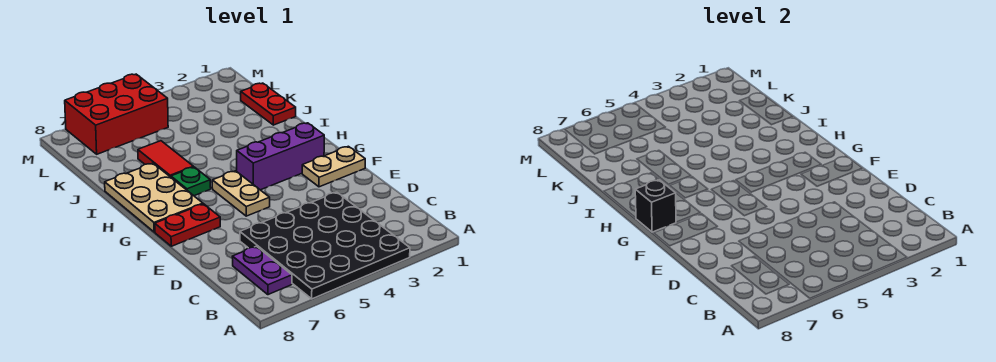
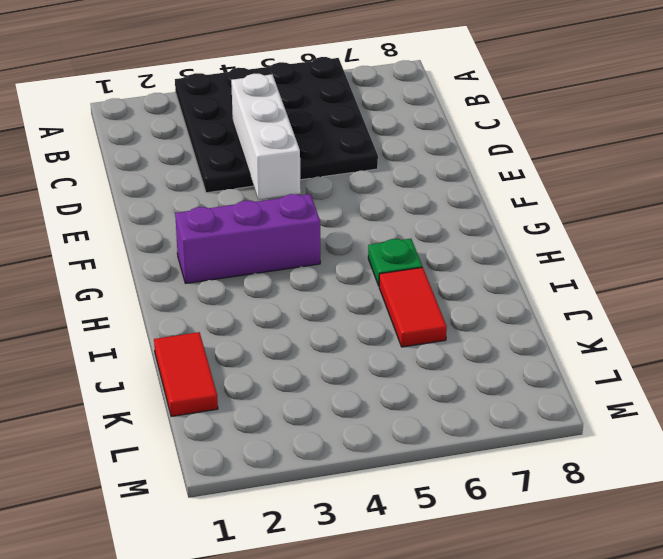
white 1x3 brick [231,74,301,199] -> none
red 1x2 tile [154,332,218,417] -> red 1x2 plate [241,83,296,125]
none -> purple 1x2 plate [232,246,292,295]
none -> tan 1x2 plate [302,146,365,187]
none -> tan 1x2 plate [212,171,270,216]

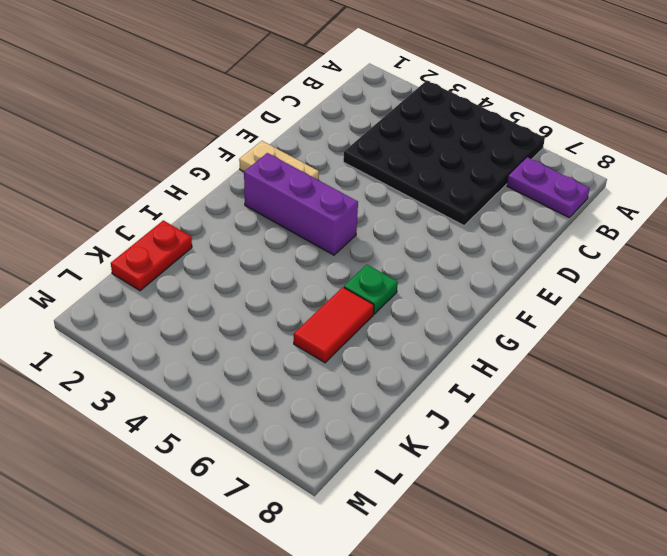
purple 1x2 plate [507,157,590,217] -> purple 1x2 plate turned to [232,246,292,295]
none -> tan 1x2 plate [212,171,270,216]
none -> red 1x2 plate [155,204,220,246]
none -> tan 2x3 plate [105,163,203,232]

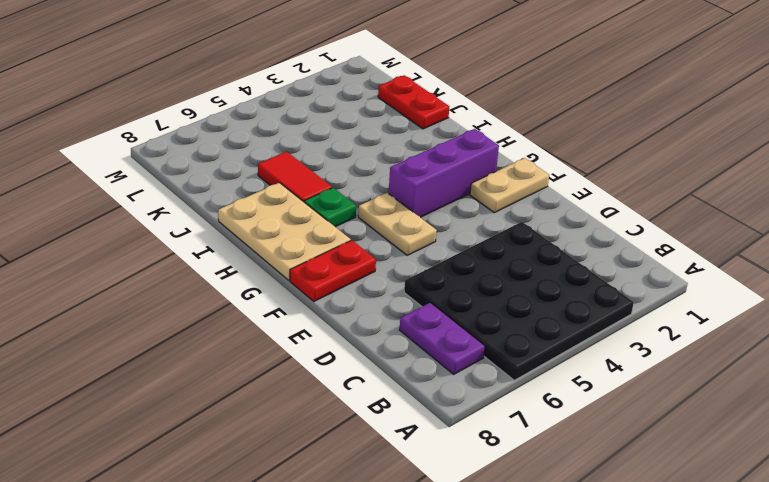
none -> red 2x3 brick [65,74,168,154]
none -> black 1x1 brick [635,180,676,232]

